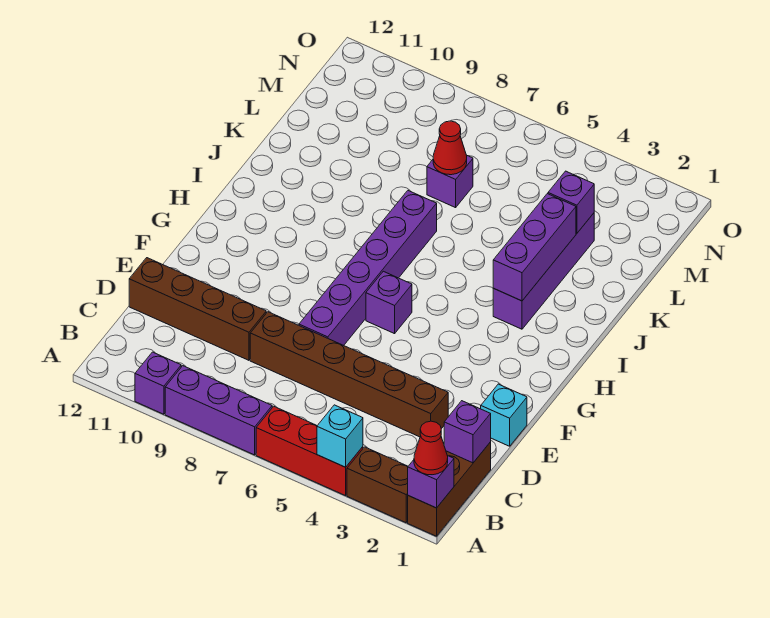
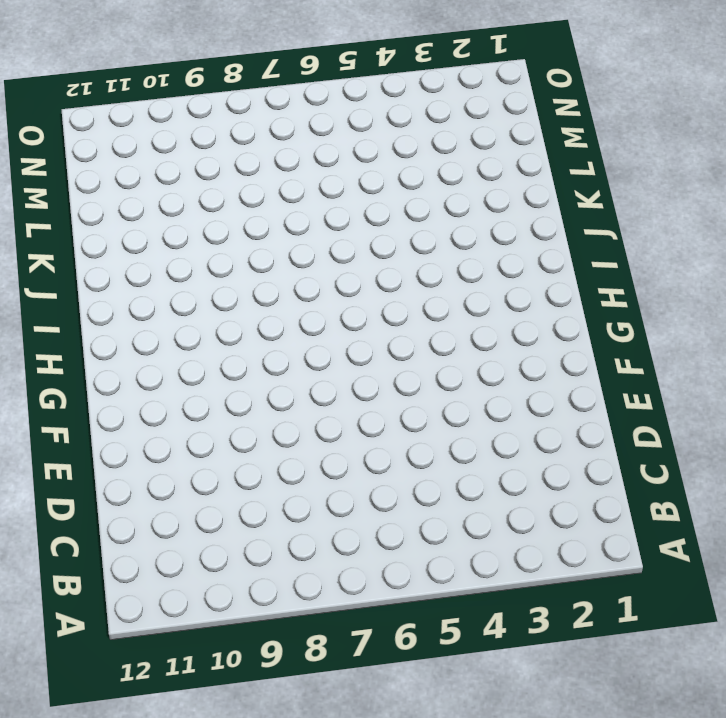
none -> brown 1x3 brick [408,442,491,536]
none -> brown 1x2 brick [347,447,408,523]
none -> red 1x3 brick [256,406,363,496]

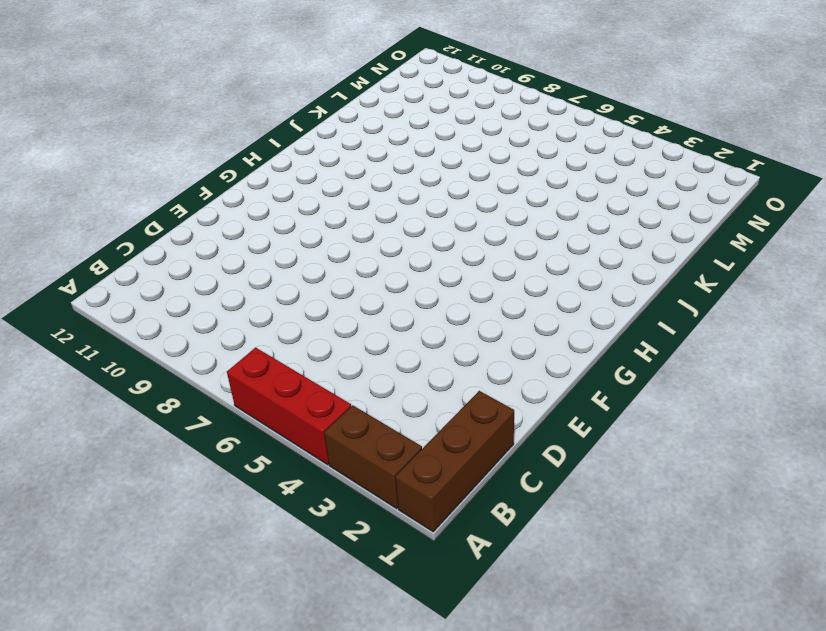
none -> purple 1x3 brick [165,366,272,455]
none -> purple 1x1 brick [135,352,181,414]
none -> brown 1x6 brick [250,312,448,437]

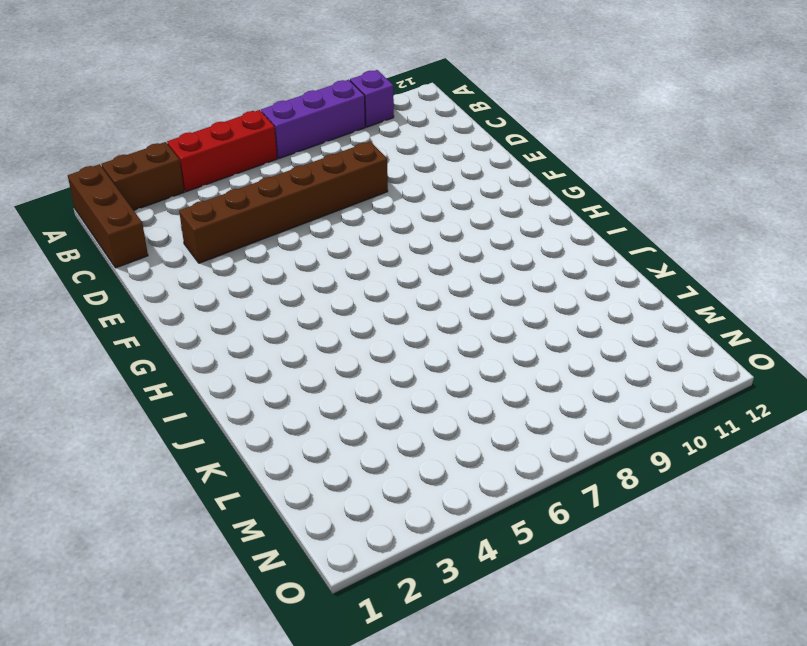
none -> brown 1x4 brick [129,258,266,360]
none -> cyan 1x1 brick [481,384,527,446]
none -> purple 1x6 brick [299,191,437,345]

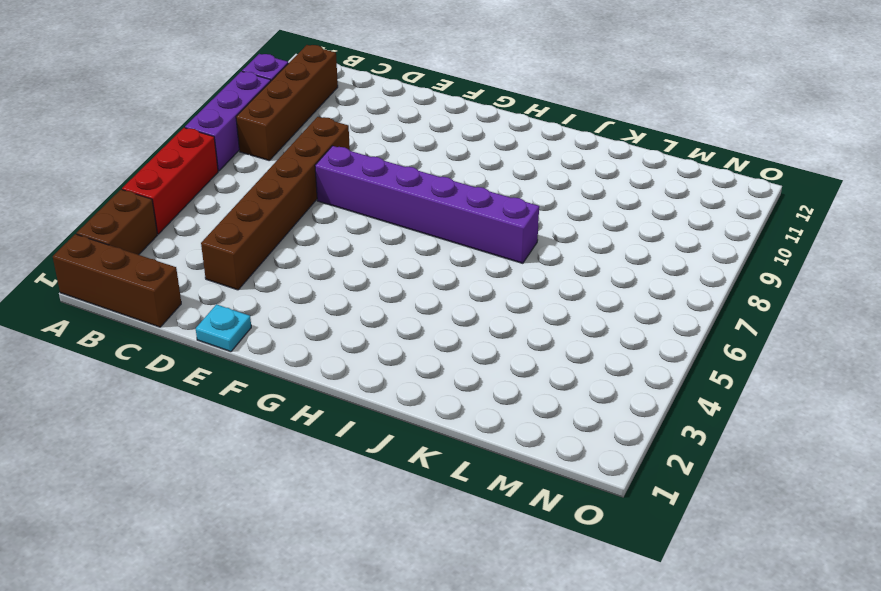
brown 1x4 brick [236,45,338,160] -> brown 1x4 brick moved to [129,258,266,360]
cyan 1x1 plate [196,304,251,352] -> cyan 1x1 brick [481,384,527,446]
none -> purple 1x1 brick [366,271,412,334]
none -> purple 1x4 brick [493,213,594,329]
none -> purple 1x1 brick [427,156,473,208]

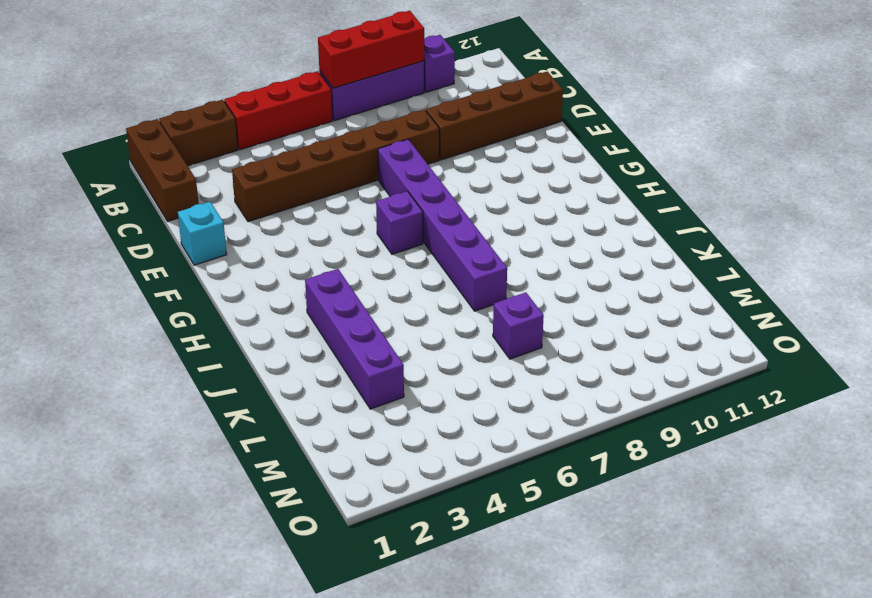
red 1x3 brick [318,11,424,88] -> none
none -> purple 1x1 brick [408,456,454,508]
none -> cyan 1x1 brick [317,405,363,467]
none -> purple 1x1 brick [444,401,491,463]

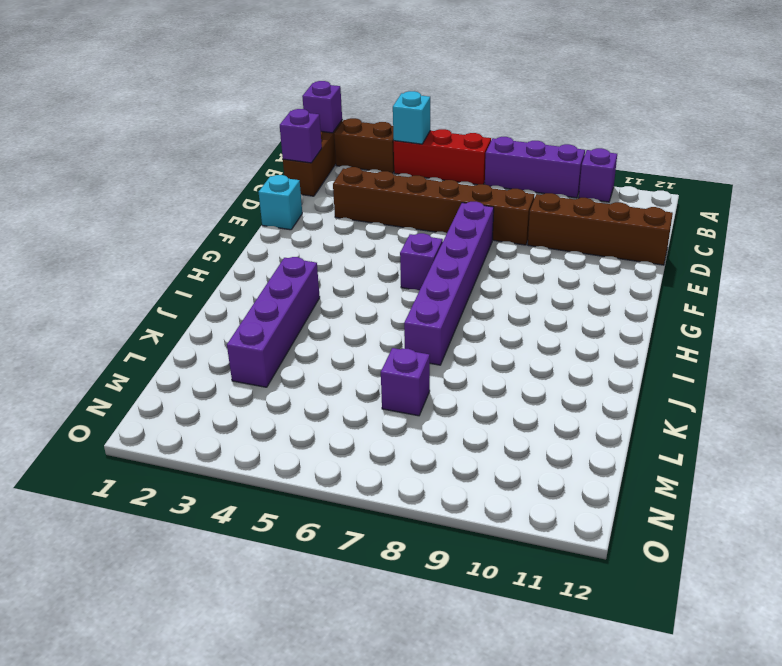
none -> purple 1x3 brick [493,194,576,301]
none -> purple 1x1 brick [548,171,594,233]
none -> red 1x1 cone [433,121,467,175]

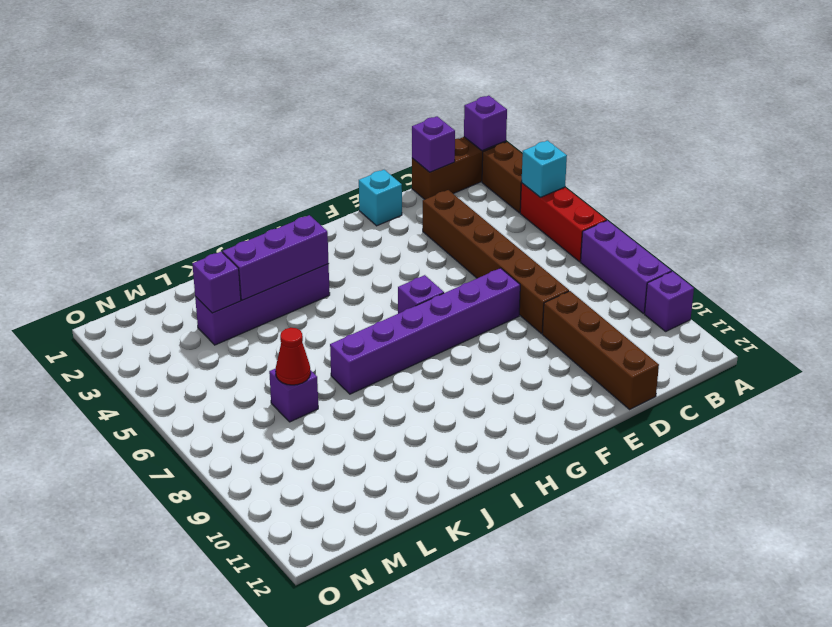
none -> red 1x1 cone [414,421,448,475]

